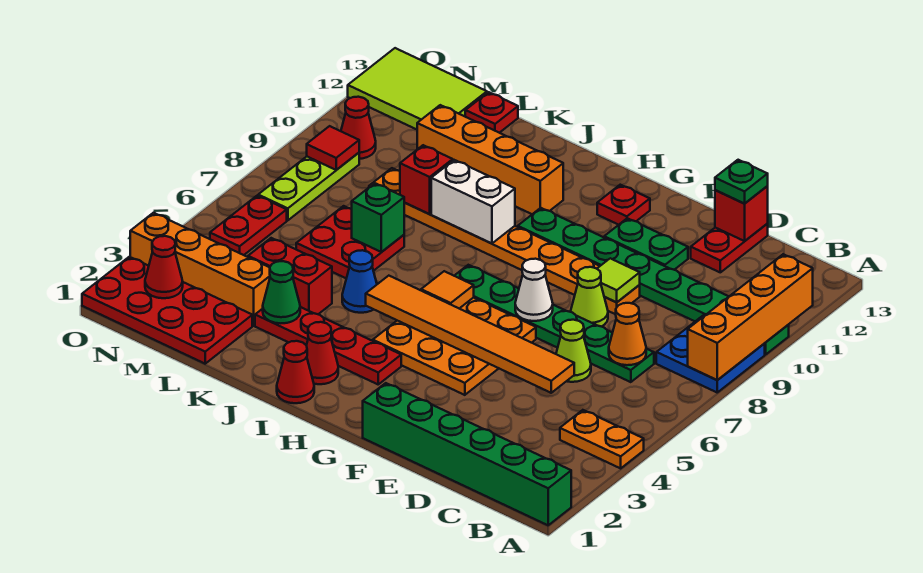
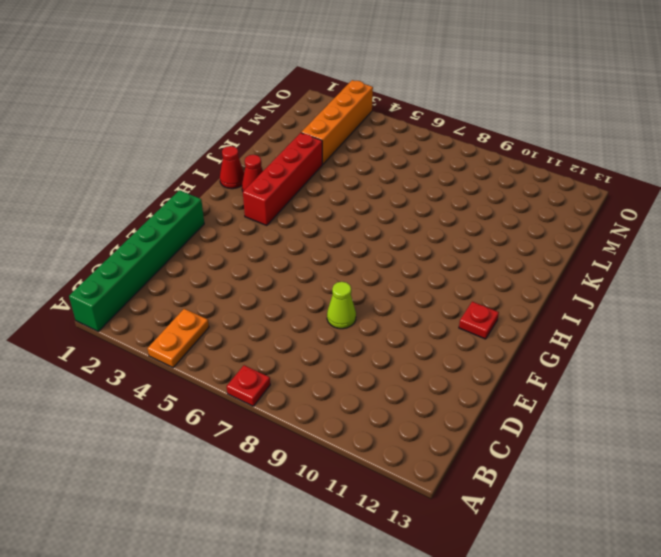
red 1x1 plate [227,365,270,406] -> red 1x1 plate moved to [465,92,518,133]
red 1x4 brick [243,133,322,226] -> red 1x4 plate [255,307,401,384]
none -> blue 2x2 plate [656,315,765,392]
none -> green 1x8 plate [518,208,789,355]
none -> green 1x6 plate [454,265,654,382]
none -> lime 1x1 cone [556,320,591,382]

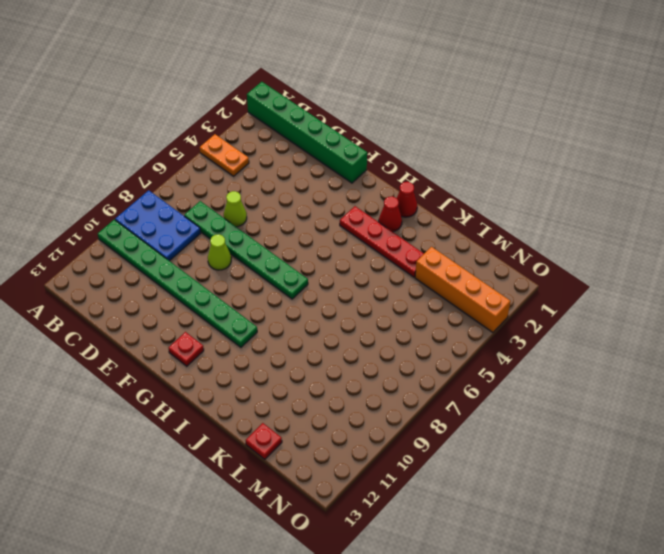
blue 2x3 plate [115,190,201,261] -> blue 2x2 plate [656,315,765,392]
none -> red 1x2 plate [691,224,768,272]
none -> orange 1x8 plate [369,168,640,314]
none -> green 1x2 plate [604,218,688,270]
none -> orange 3x3 plate [373,297,536,395]

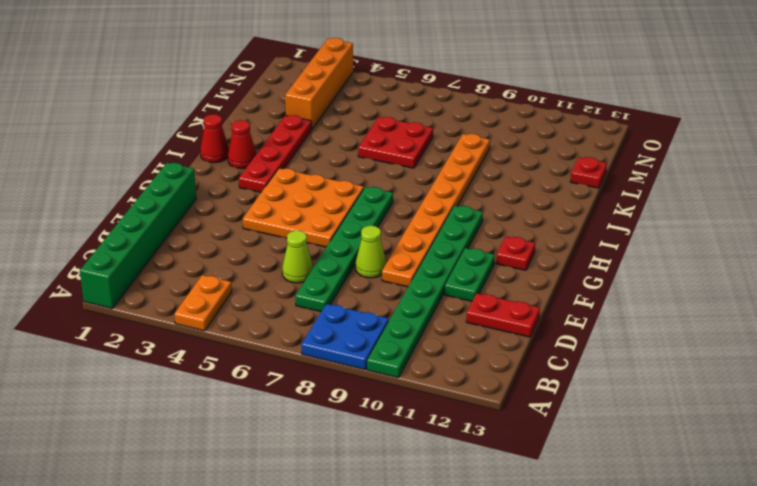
none -> orange 1x4 brick [417,105,563,214]
none -> blue 1x1 cone [342,250,377,313]
none -> red 1x2 brick [248,238,332,314]
none -> red 2x4 plate [82,257,252,364]

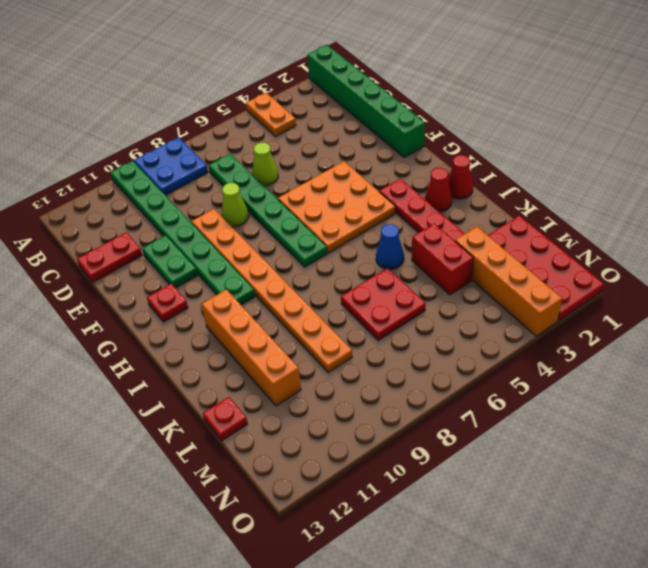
none -> lime 2x3 tile [348,48,487,129]
none -> red 1x2 plate [210,196,287,255]
none -> lime 1x3 plate [258,153,359,220]
none -> red 1x1 cone [341,97,376,159]

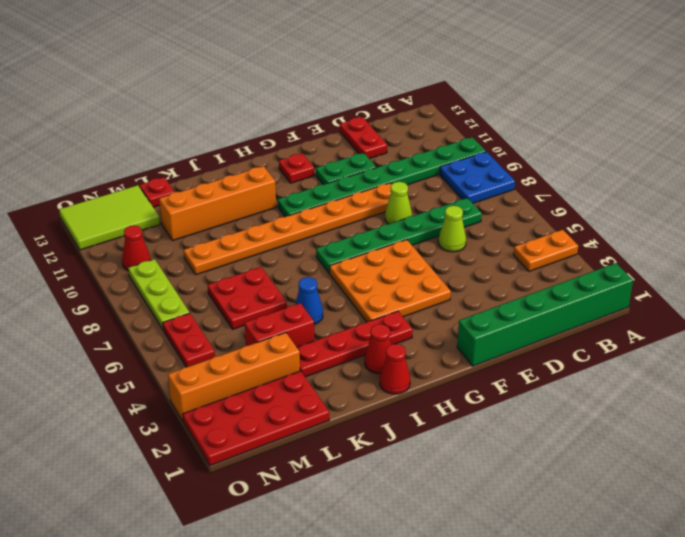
none -> orange 1x4 brick [688,254,813,380]
none -> orange 1x1 cone [609,303,646,365]
none -> orange 1x6 tile [366,276,574,393]
none -> red 1x1 brick [715,186,768,241]

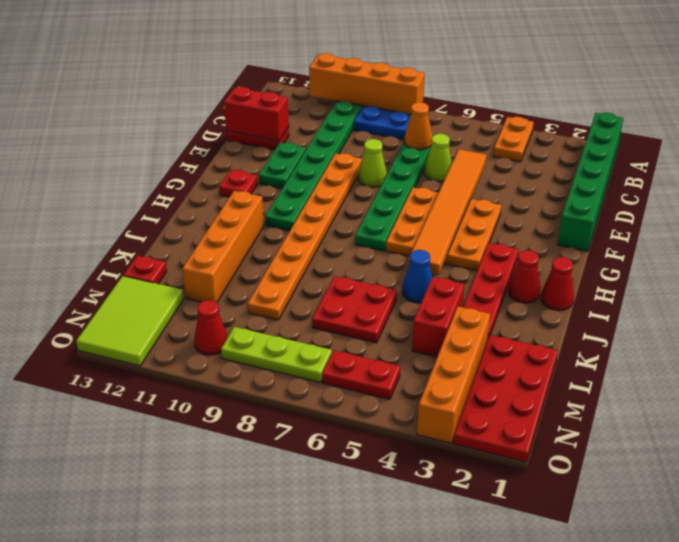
red 1x2 brick [224,87,289,141] -> red 1x1 brick [715,186,768,241]
none -> lime 1x1 tile [597,258,640,302]
none -> white 1x1 cone [515,259,553,321]
none -> orange 1x1 tile [421,271,474,309]
none -> white 1x2 brick [431,160,515,244]

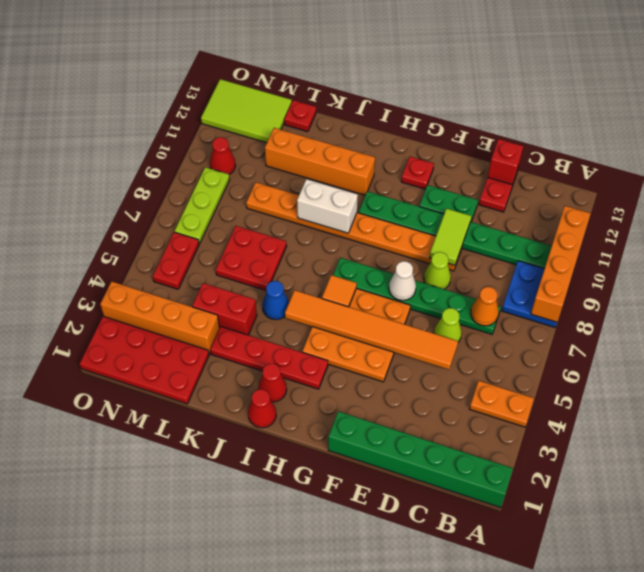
lime 1x2 tile [429,209,471,265] -> lime 1x1 tile [597,258,640,302]
none -> green 1x1 cone [263,261,300,323]
none -> green 1x1 brick [352,183,404,252]
none -> red 1x1 brick [400,145,453,214]
none -> red 1x1 cone [145,236,183,298]

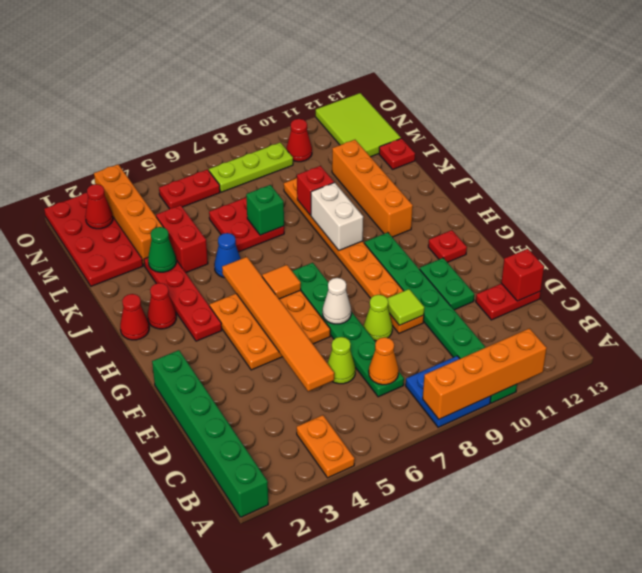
none -> red 1x1 tile [307,126,359,170]
none -> green 1x1 plate [715,160,768,204]

